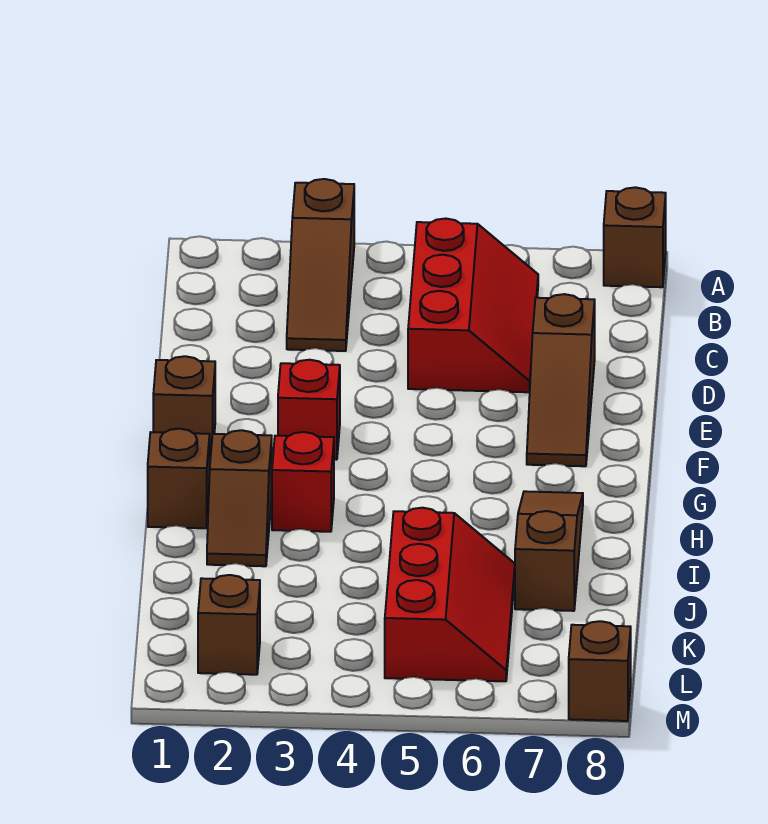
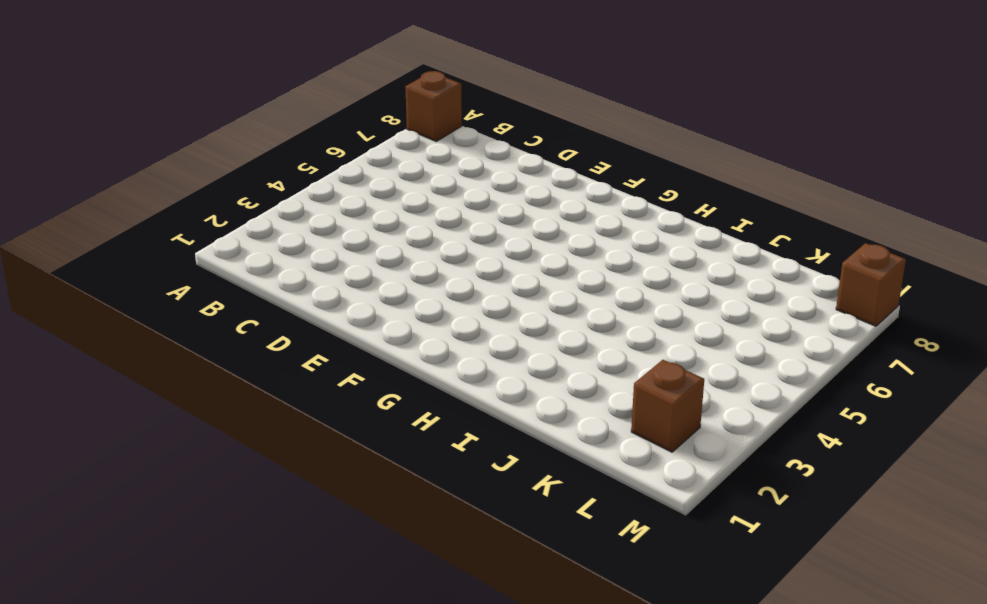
none -> brown 1x3 slope [287,179,354,351]
none -> red 2x3 slope [408,219,538,392]
none -> brown 1x3 slope [527,294,595,466]

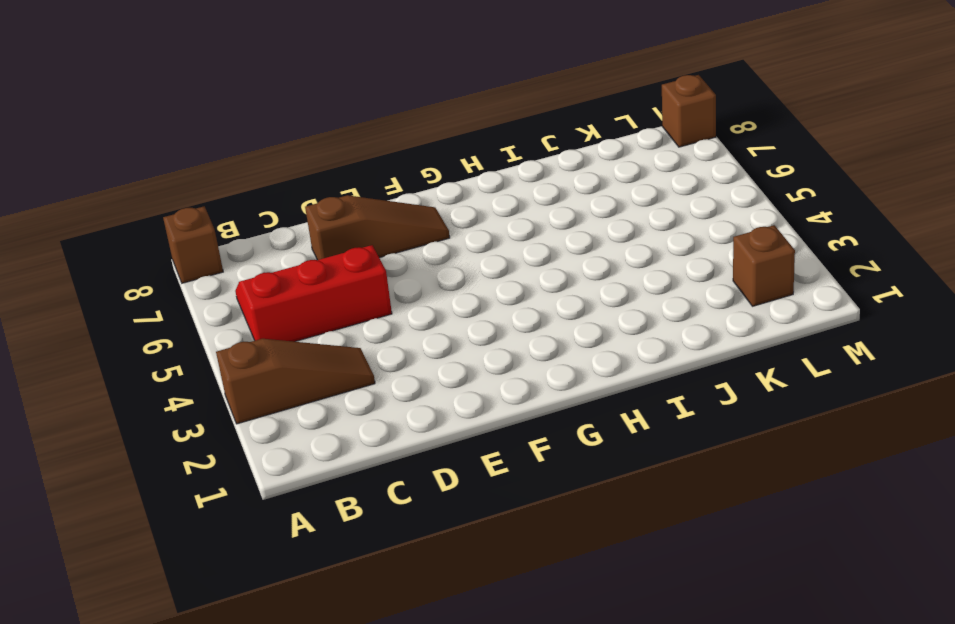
none -> brown 1x1 brick [153,356,215,456]
none -> red 1x1 brick [278,360,340,460]
none -> brown 1x1 brick [148,429,210,528]

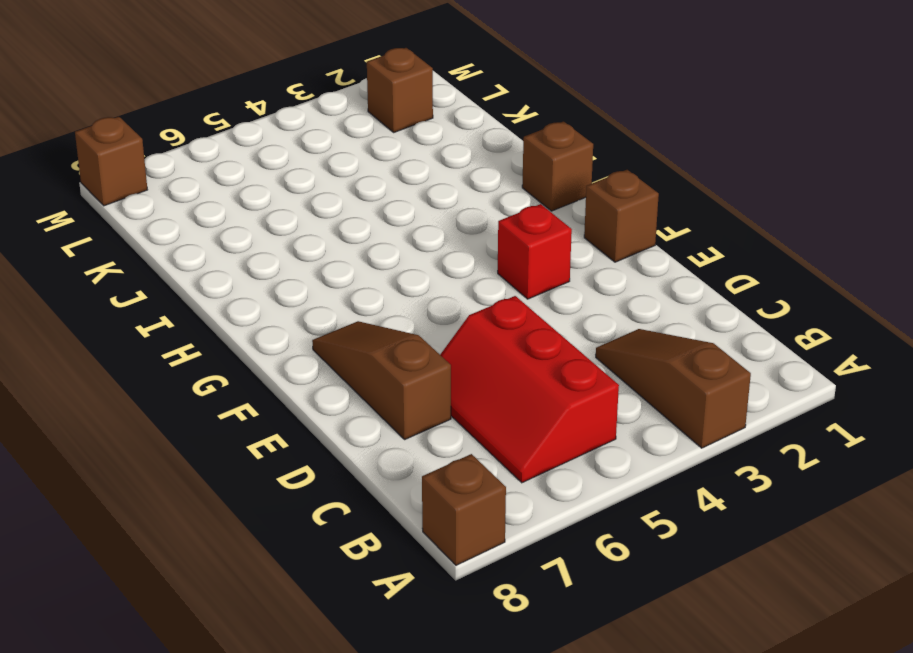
none -> brown 1x2 slope [207,430,272,566]
none -> red 1x1 brick [272,432,334,532]
none -> brown 1x3 slope [515,491,583,611]

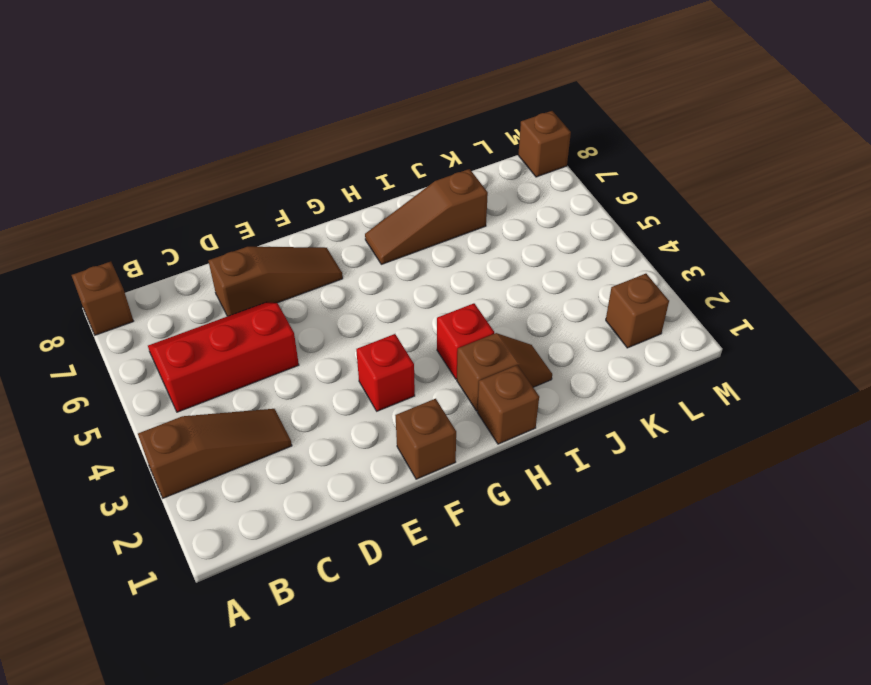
none -> red 2x3 slope [385,508,515,681]

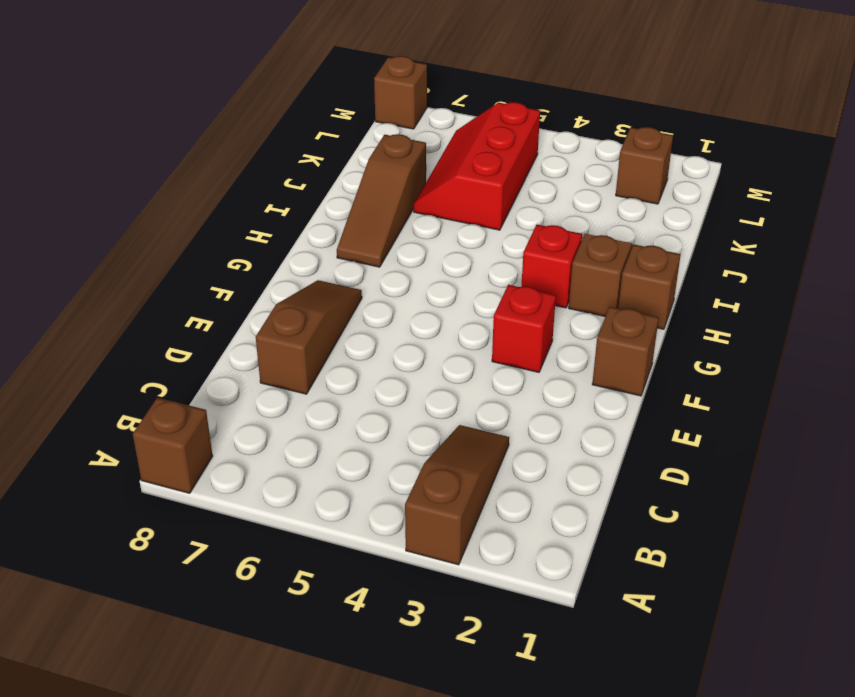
none -> red 2x3 slope [408,219,538,392]

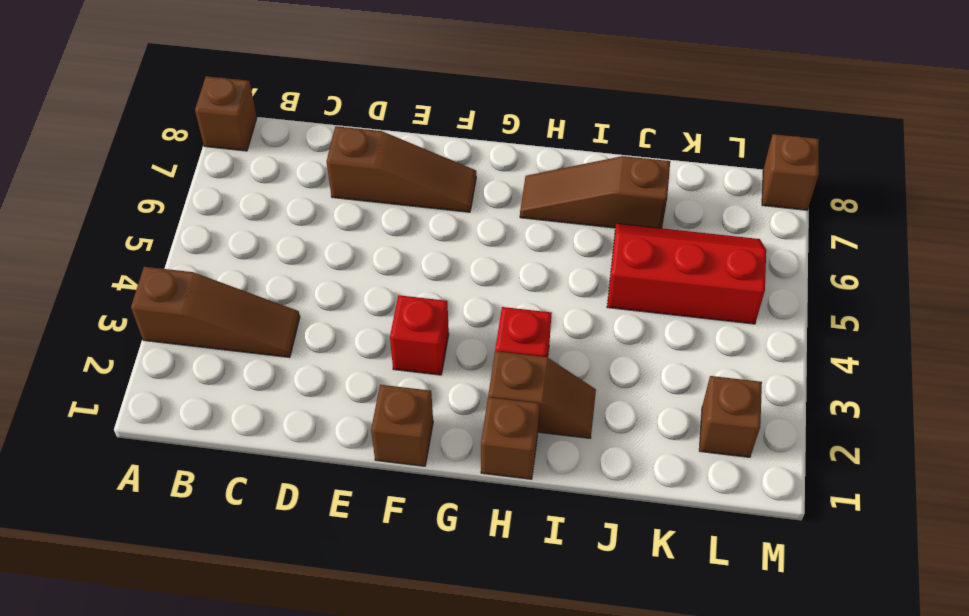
none -> red 2x3 slope [408,219,538,392]

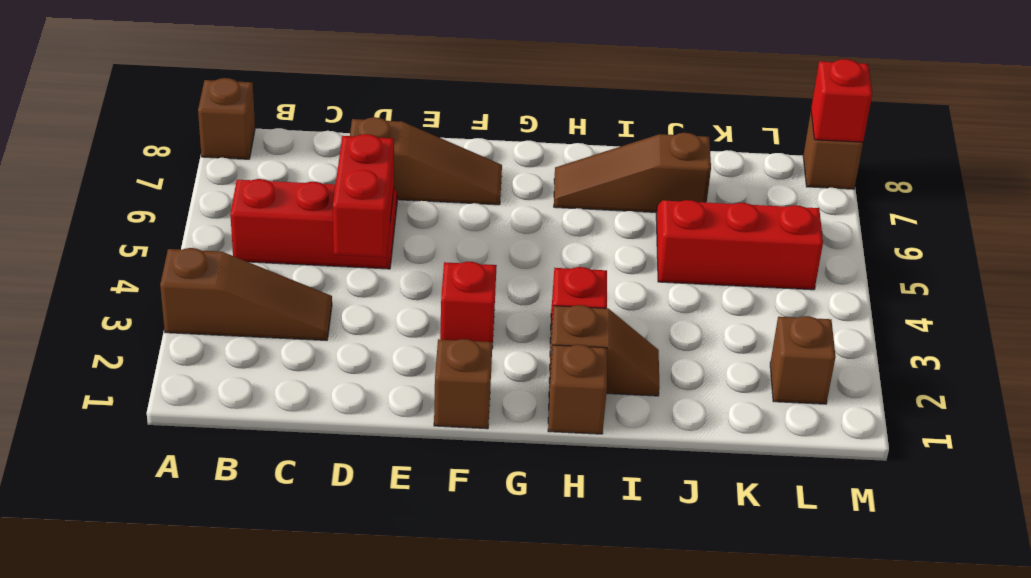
red 1x2 brick [333,134,394,257] -> none
red 1x1 brick [811,59,872,142] -> none

